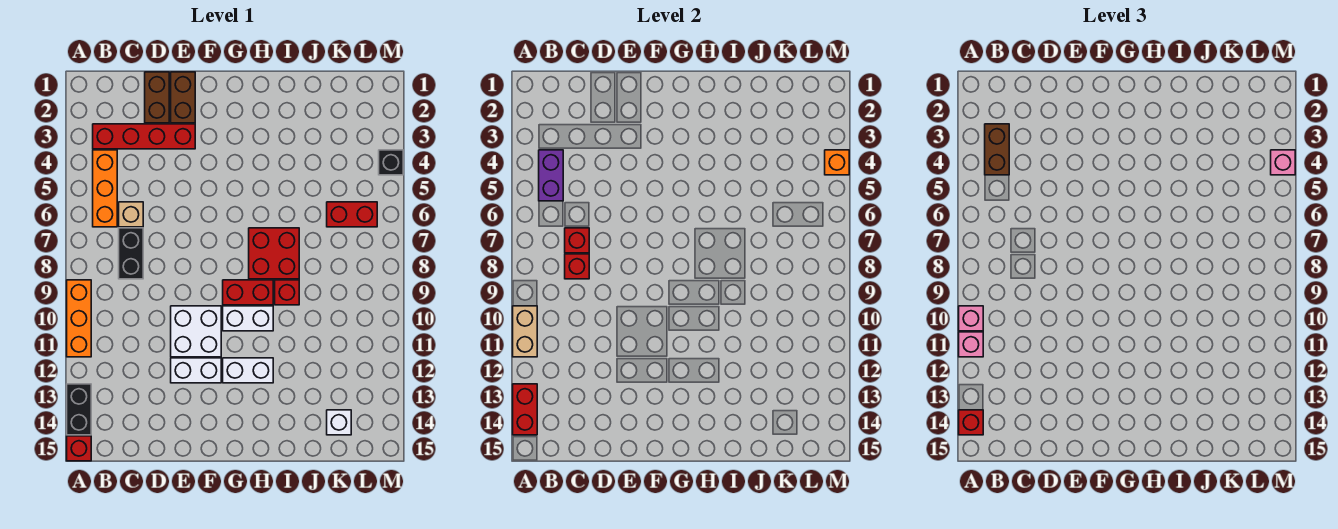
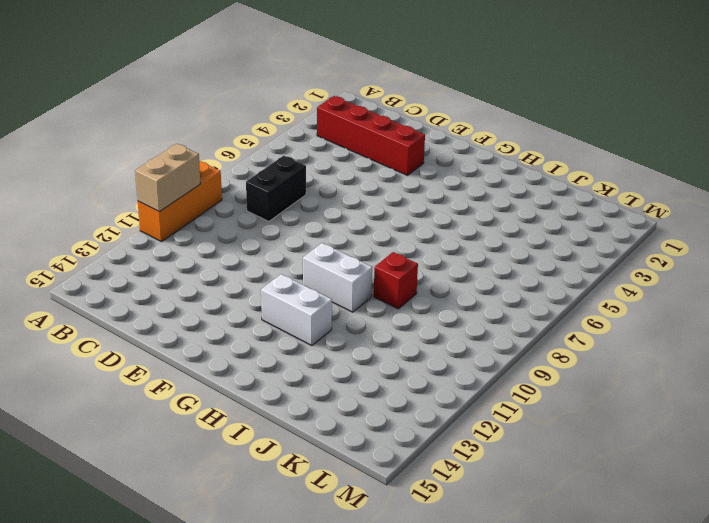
none -> black 1x2 brick [67,384,91,435]
none -> red 1x1 brick [67,436,91,461]
none -> orange 1x3 brick [93,150,117,227]
none -> tan 1x1 brick [119,202,143,227]

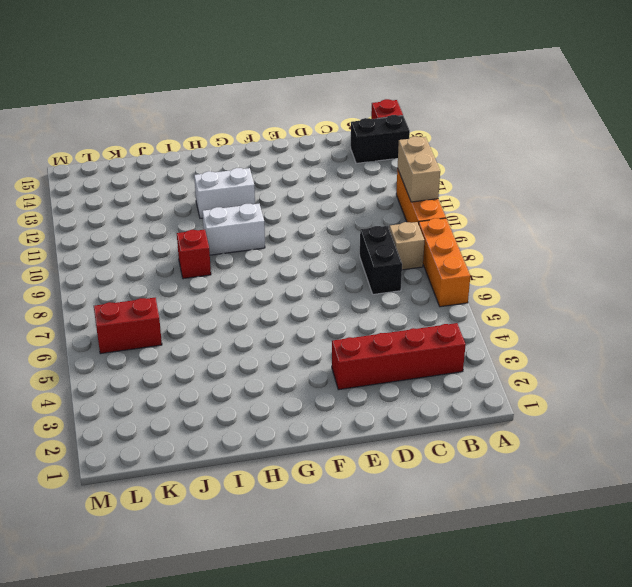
orange 1x3 brick [419,218,470,307] -> orange 1x3 brick moved to [93,150,117,227]
black 1x2 brick [351,115,410,163] -> black 1x2 brick turned to [67,384,91,435]
tan 1x1 brick [389,222,424,270] -> tan 1x1 brick moved to [119,202,143,227]
none -> brown 1x2 brick [145,72,169,123]
none -> brown 1x2 brick [171,72,195,123]
none -> white 2x2 brick [171,306,221,357]
none -> white 1x2 brick [171,358,221,383]

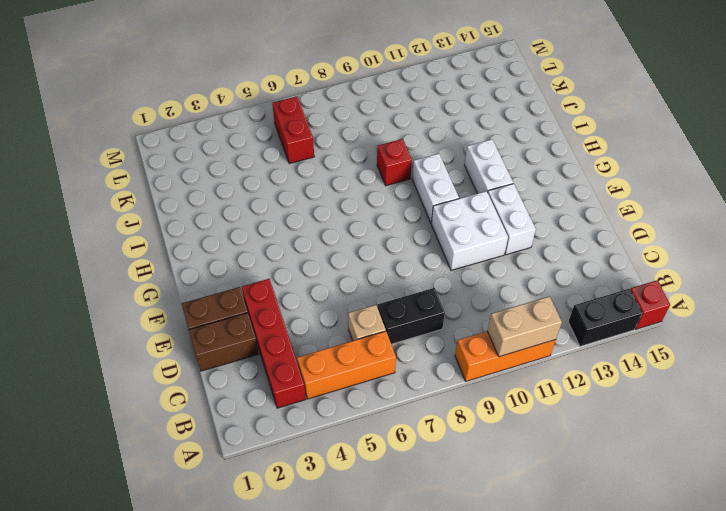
none -> red 1x2 brick [223,280,273,305]
none -> red 2x2 brick [249,228,299,279]
none -> white 1x1 brick [327,410,351,435]
none -> black 1x1 brick [379,150,403,175]

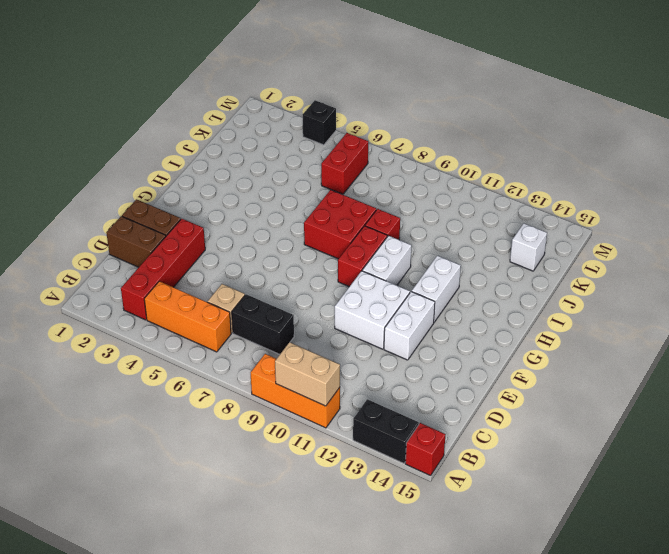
none -> red 1x2 brick [513,384,537,435]
none -> purple 1x2 brick [539,150,563,201]
none -> red 1x1 brick [565,228,589,253]
none -> red 1x1 brick [565,254,589,279]

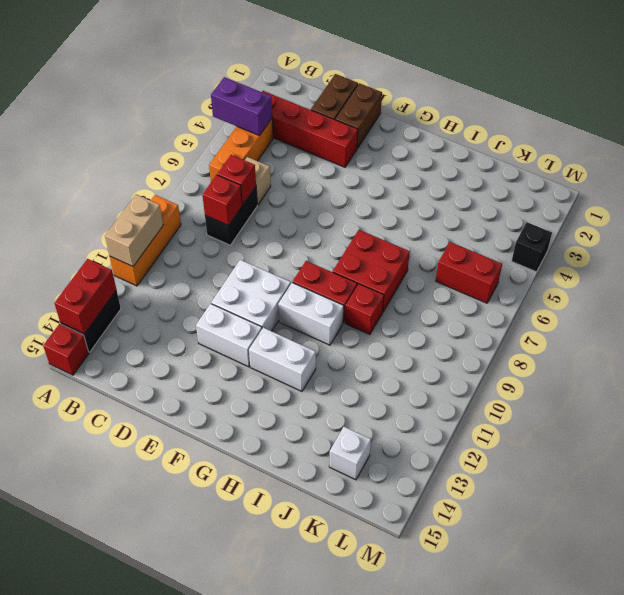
purple 1x2 brick [211,77,272,136] -> purple 1x2 brick turned to [539,150,563,201]
none -> orange 1x1 brick [825,150,849,175]
none -> pink 1x1 brick [959,306,983,331]
none -> pink 1x1 brick [959,332,983,357]
none -> red 1x1 brick [959,410,983,435]

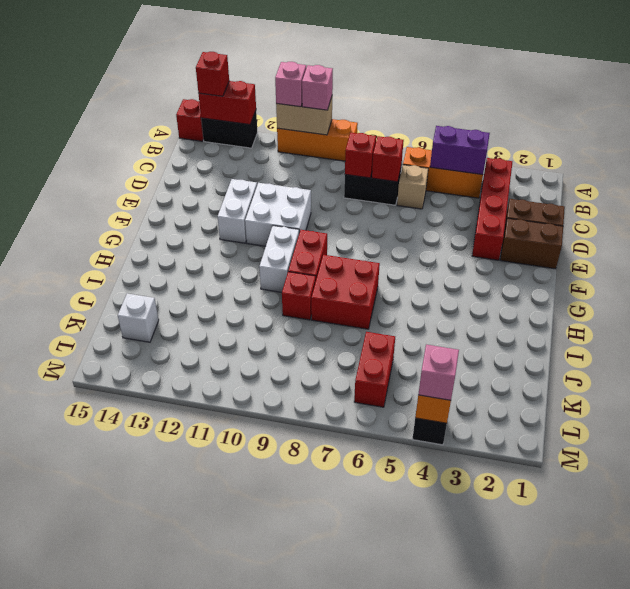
none -> white 1x2 brick [223,358,273,383]
none -> brown 1x2 brick [985,124,1009,175]

